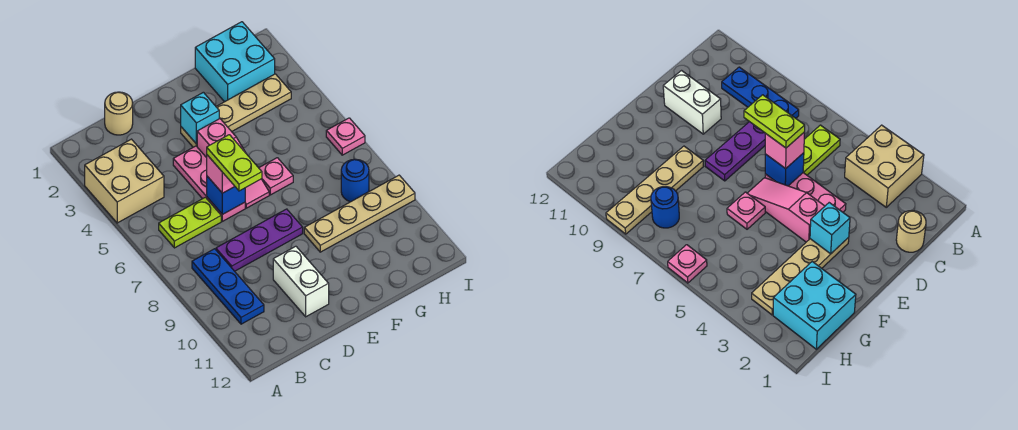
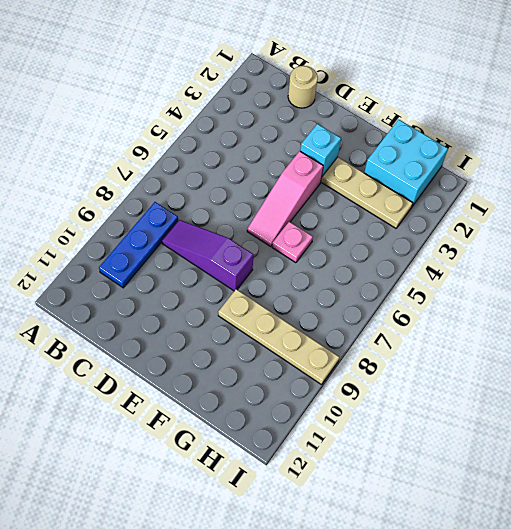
purple 1x3 slope [162,220,253,291] -> purple 1x3 plate [216,209,303,271]
none -> tan 2x2 brick [85,139,164,223]
none -> lime 1x2 plate [159,197,221,248]
none -> pink 1x3 plate [173,146,245,221]

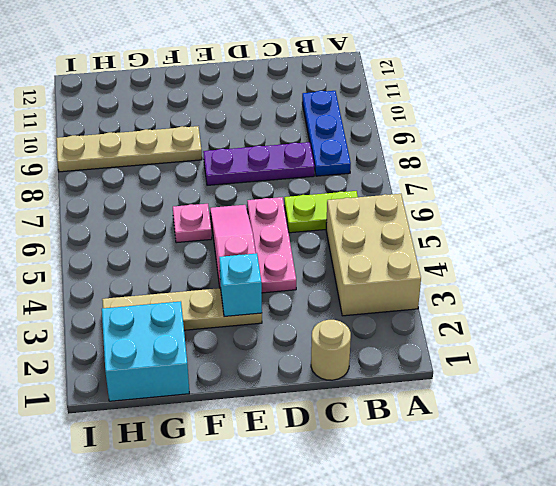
tan 2x3 brick [326,194,421,316] -> tan 2x2 brick [85,139,164,223]
none -> white 1x2 brick [273,246,329,317]
none -> blue 1x1 round brick [341,159,369,202]
none -> pink 1x1 plate [326,118,365,155]

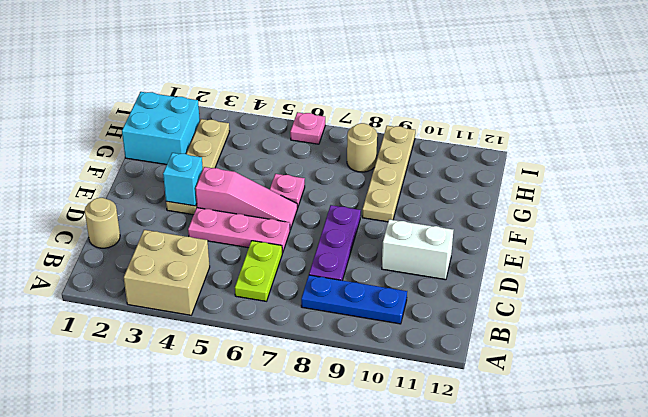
tan 1x1 round brick [347,123,377,172] -> blue 1x1 round brick [341,159,369,202]
none -> blue 1x1 brick [207,176,245,215]
none -> pink 1x1 brick [207,155,235,193]
none -> lime 1x2 plate [207,135,262,191]

